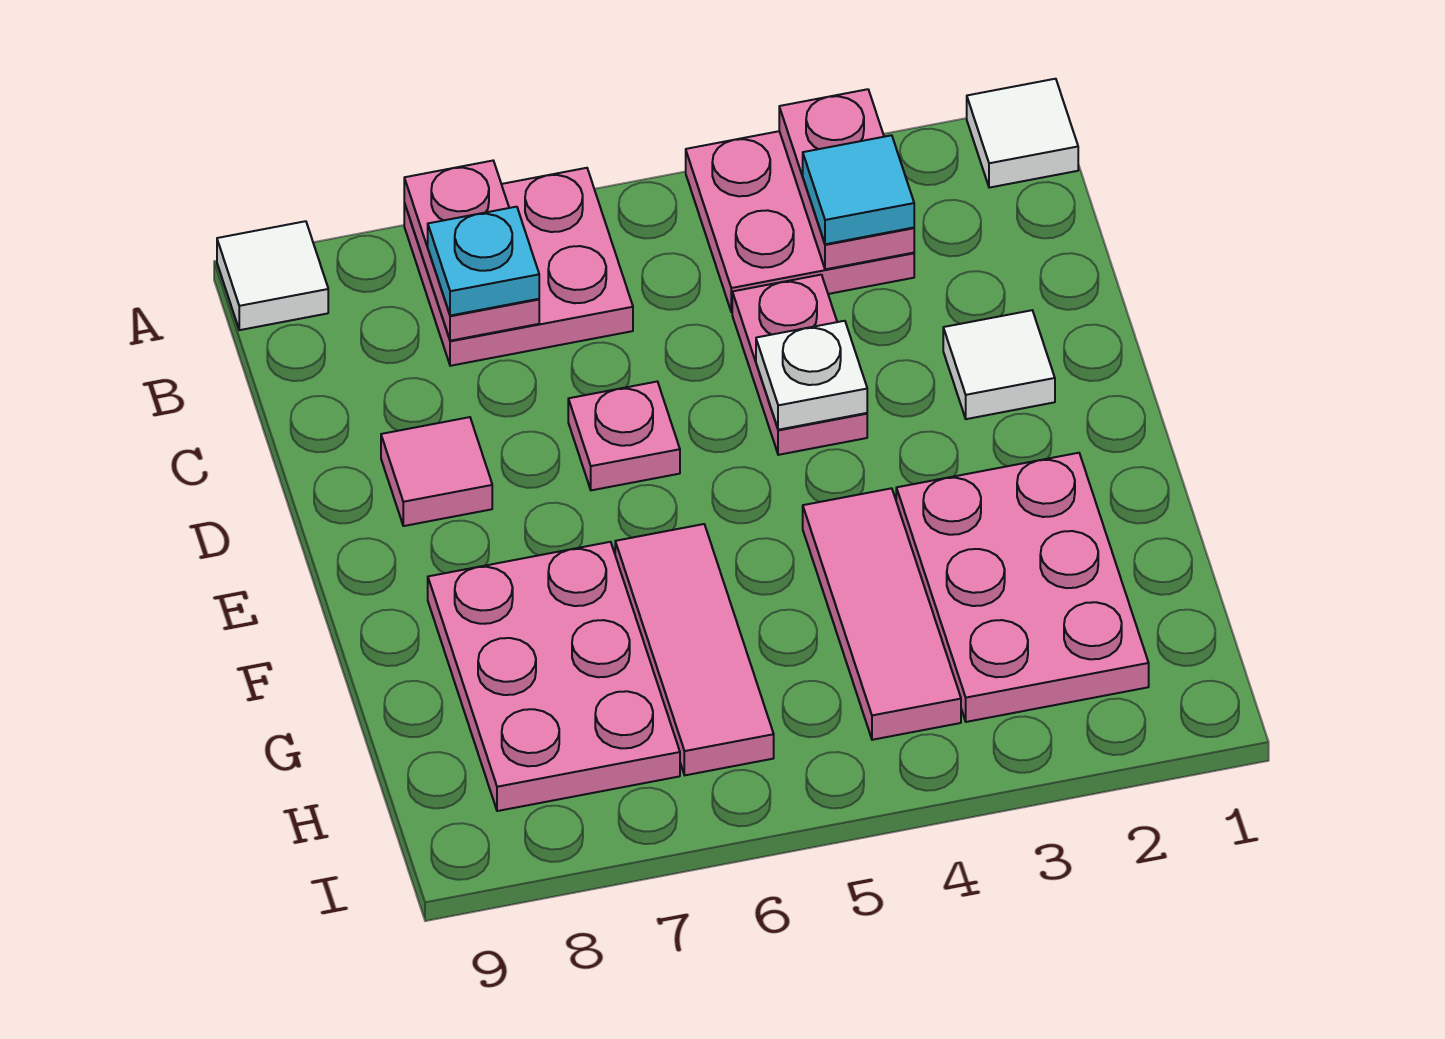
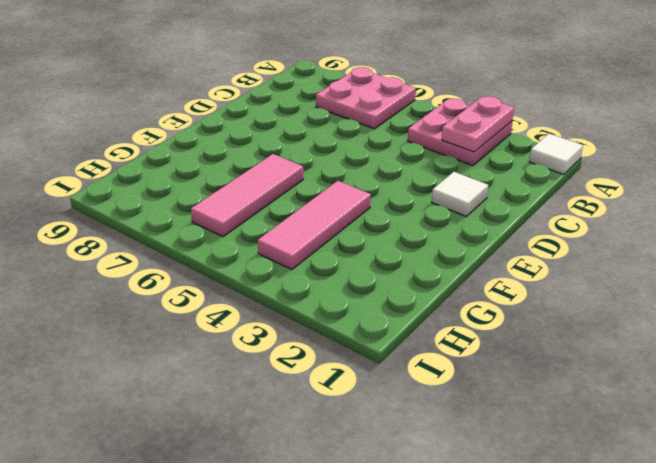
none -> white 1x1 tile [217,221,328,330]
none -> pink 1x2 plate [732,275,867,455]
none -> pink 1x1 plate [568,382,680,490]

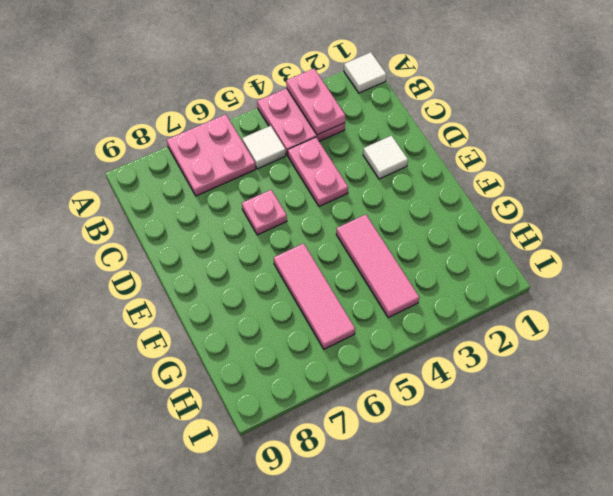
white 1x1 tile [242,126,286,169] -> white 1x1 tile moved to [217,221,328,330]
none -> pink 1x1 tile [381,417,492,526]
none -> pink 2x3 plate [896,453,1149,722]
none -> pink 2x3 plate [428,542,680,811]

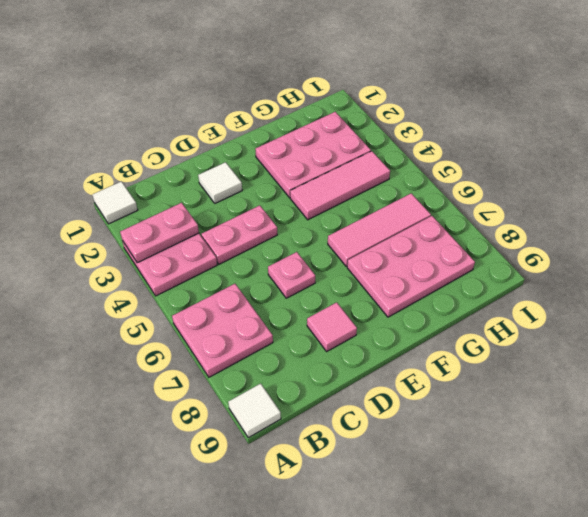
none -> pink 1x2 plate [404,161,539,341]
none -> white 1x1 plate [756,321,867,430]
none -> cyan 1x1 tile [803,135,914,244]

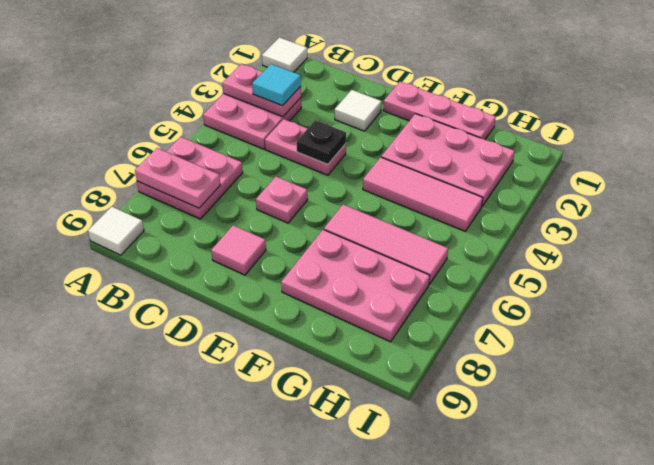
black 1x1 plate [297,120,346,164] -> white 1x1 plate [756,321,867,430]
pink 1x3 plate [383,82,496,139] -> none
none -> cyan 1x1 plate [428,207,539,316]

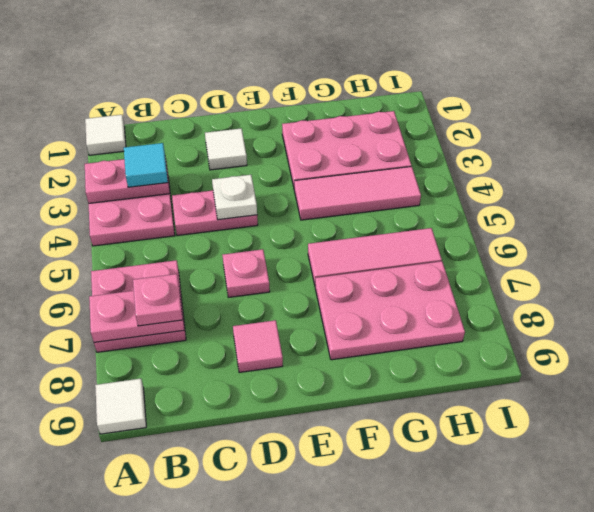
pink 1x1 plate [133,274,183,326] -> cyan 1x1 plate [428,207,539,316]

